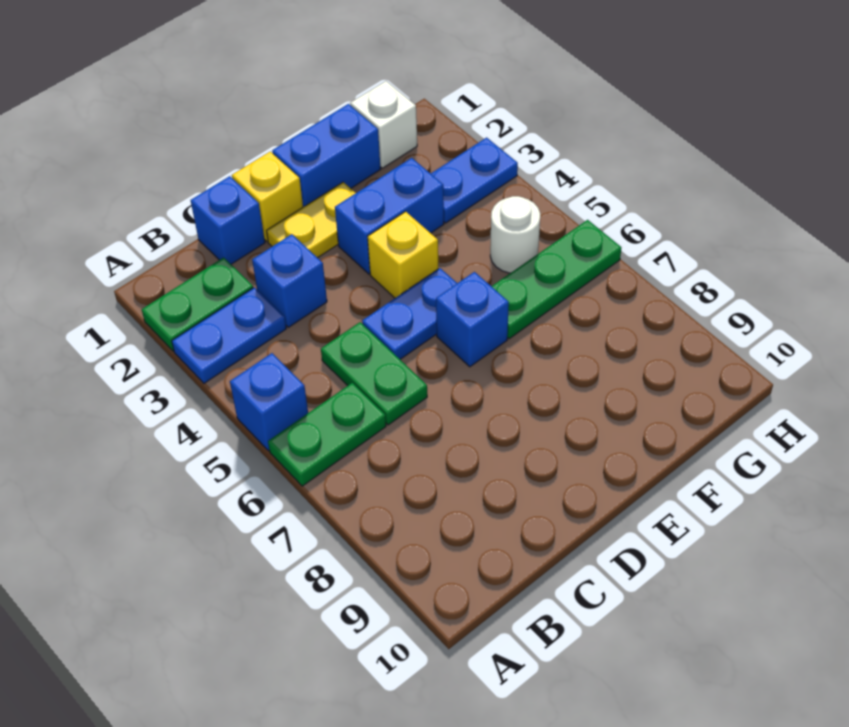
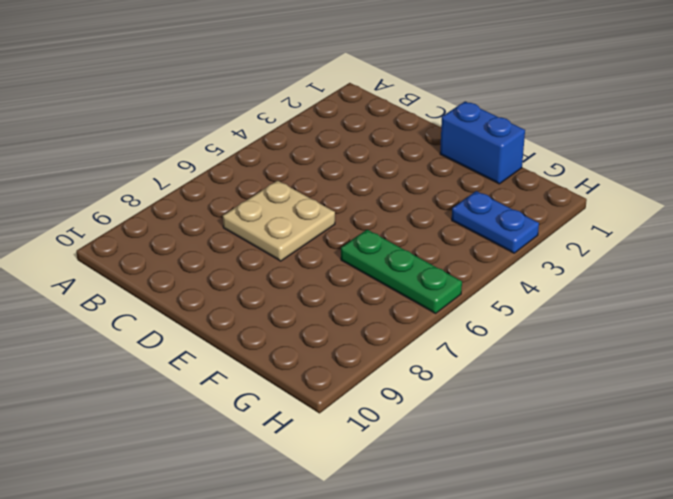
tan 2x2 plate [223,181,335,261] -> green 1x2 plate [321,322,427,425]
none -> green 1x2 plate [142,258,253,351]
none -> blue 1x2 plate [172,287,286,383]
none -> blue 1x1 brick [230,353,308,451]

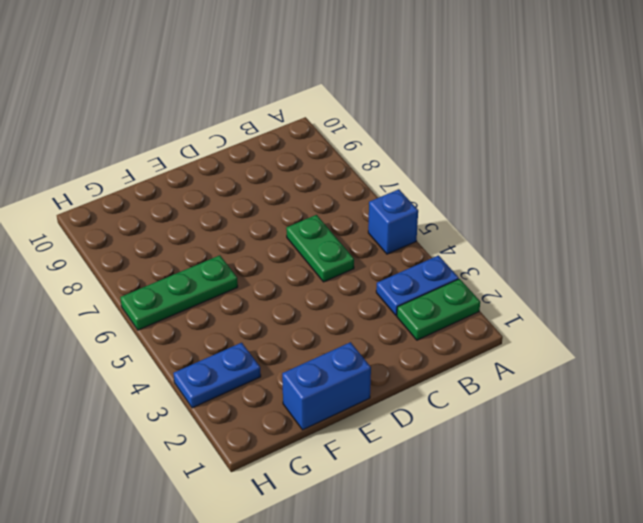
none -> green 1x2 plate [268,383,386,486]
none -> blue 1x1 brick [190,176,265,264]
none -> blue 1x1 brick [252,234,327,327]

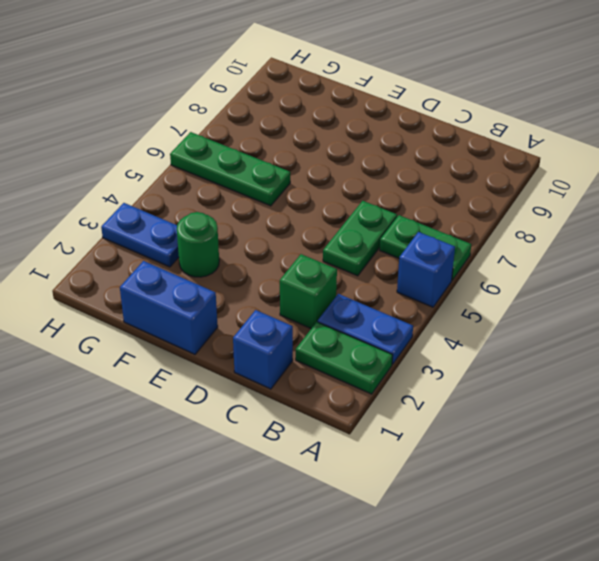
green 1x1 brick [280,254,337,328] -> blue 1x1 brick [252,234,327,327]
green 1x1 round brick [177,212,219,277] -> blue 1x2 brick [335,158,444,274]
none -> yellow 1x1 brick [232,152,303,241]
none -> yellow 1x2 plate [267,182,356,258]
none -> blue 1x2 plate [362,268,457,359]

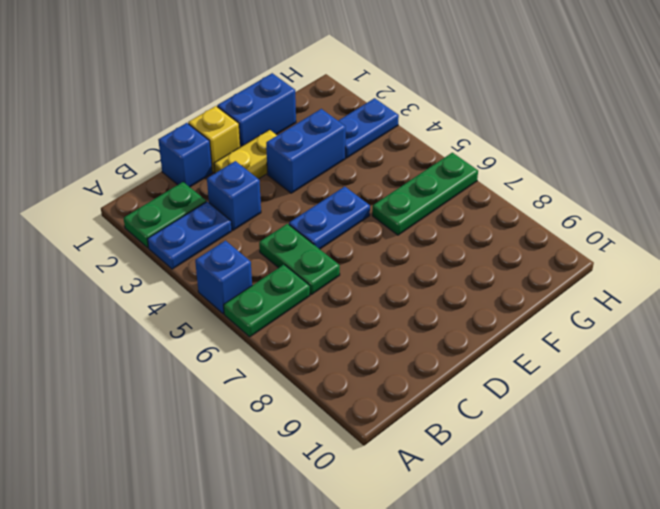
none -> yellow 1x1 brick [368,212,438,298]
none -> blue 1x1 brick [436,272,509,367]
none -> white 1x1 brick [350,81,417,168]

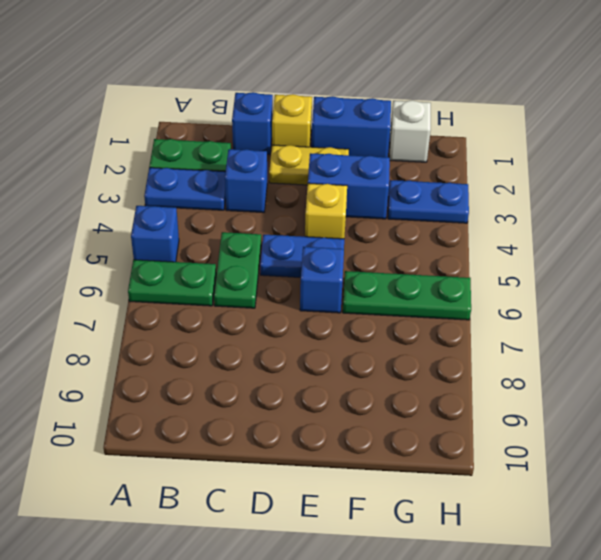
none -> white 1x1 round brick [490,196,540,273]

